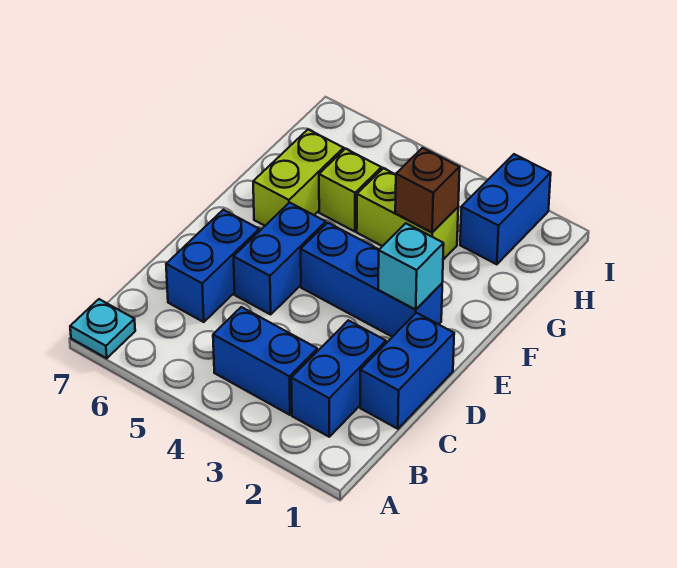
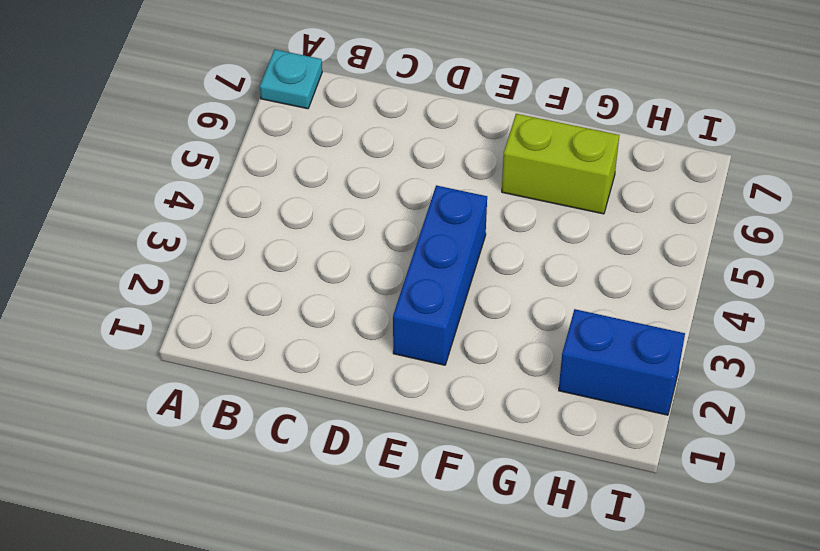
none -> blue 1x2 brick [291,320,386,437]
none -> blue 1x2 brick [213,307,317,415]
none -> blue 1x2 brick [360,313,454,429]

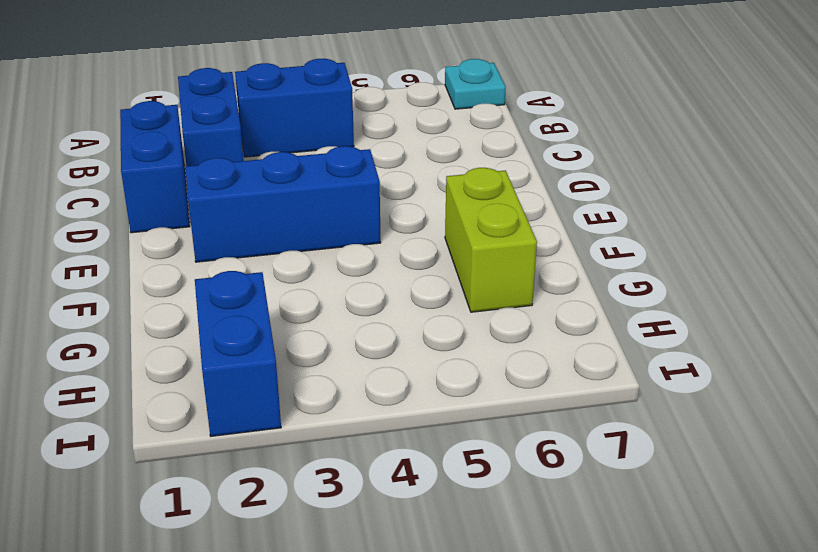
none -> blue 1x2 brick [166,210,259,322]
none -> blue 1x2 brick [234,203,326,314]
none -> lime 1x2 brick [357,168,458,260]

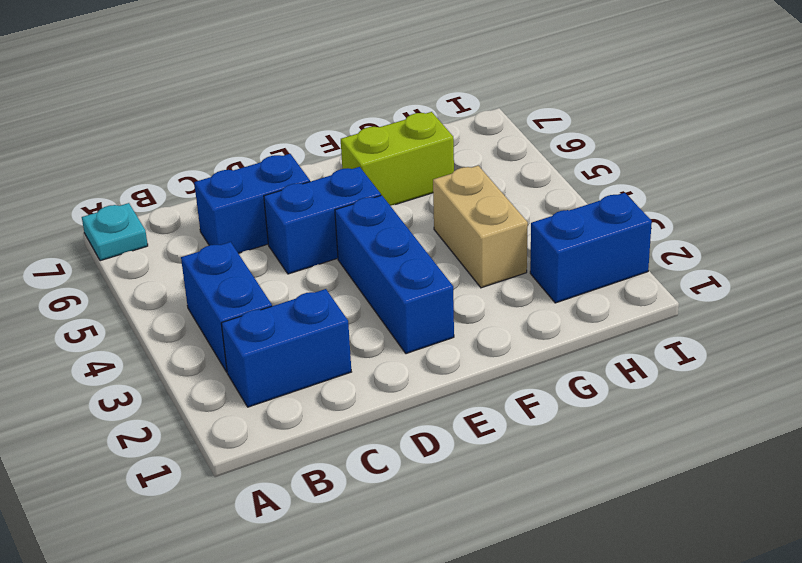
tan 1x2 brick [433,166,528,288] -> lime 1x2 brick [357,168,458,260]
none -> blue 1x2 brick [360,313,454,429]
none -> lime 1x1 brick [319,149,381,232]
none -> cyan 1x1 brick [378,223,444,309]

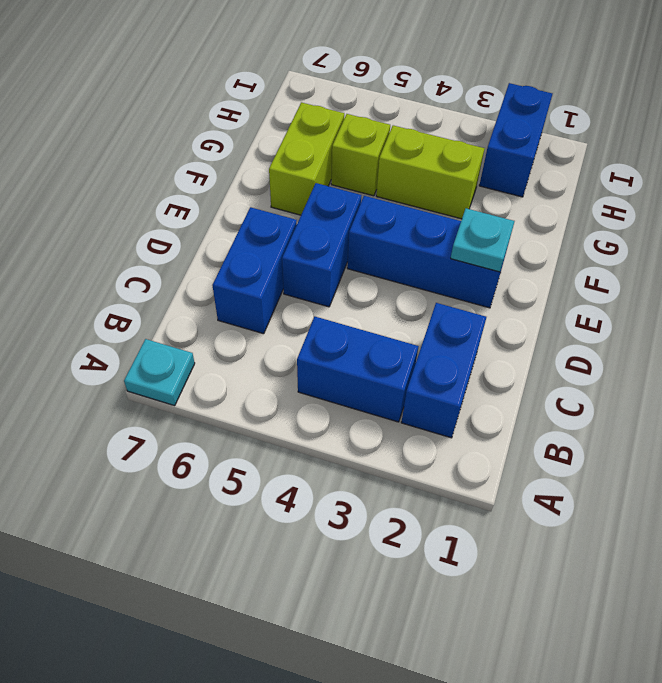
cyan 1x1 plate [451,208,515,272] -> cyan 1x1 brick [378,223,444,309]
none -> blue 1x2 brick [360,313,454,429]
none -> brown 1x1 brick [395,148,460,232]

